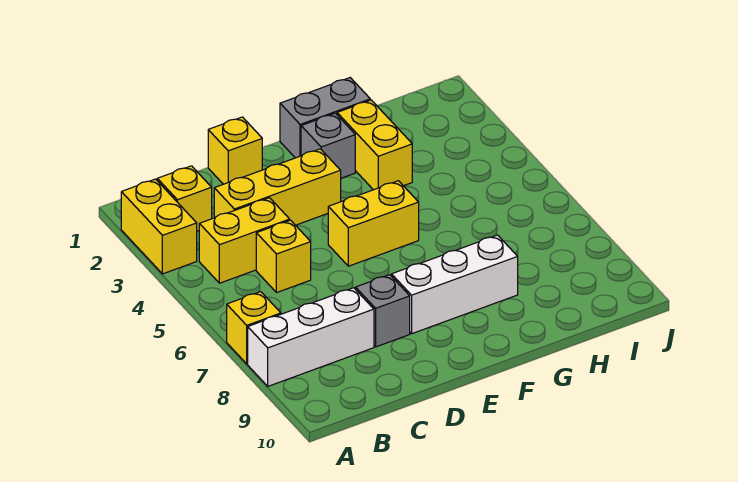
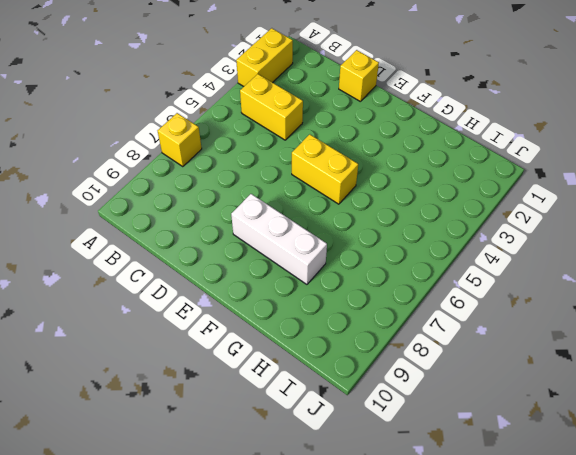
none -> white 1x3 brick [248,288,374,386]
none -> yellow 1x1 brick [157,166,212,231]
none -> yellow 1x3 brick [214,149,341,225]

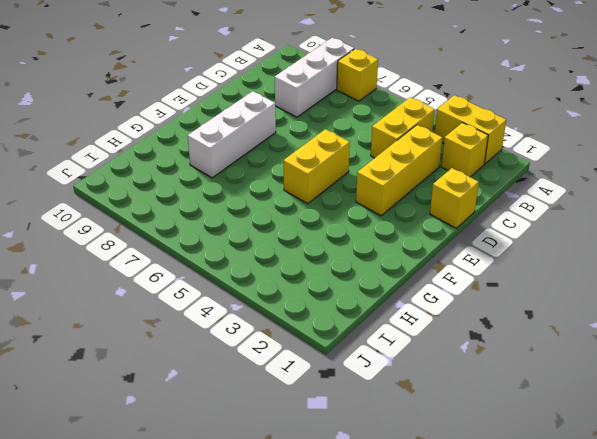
none -> yellow 1x1 brick [256,220,311,293]
none -> grey 1x1 brick [356,275,410,347]
none -> grey 1x2 brick [280,78,370,158]

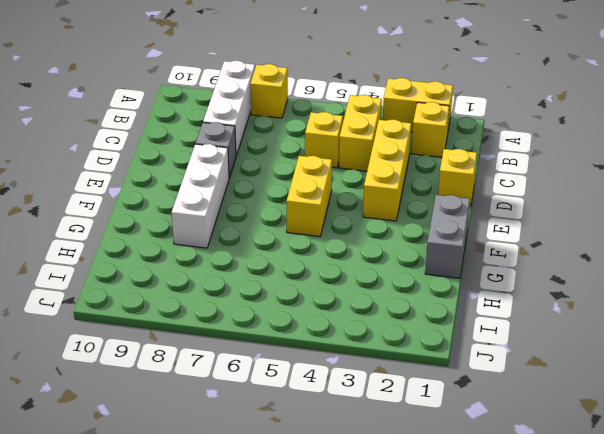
none -> grey 1x1 brick [301,113,355,178]
none -> yellow 1x2 brick [337,100,412,190]

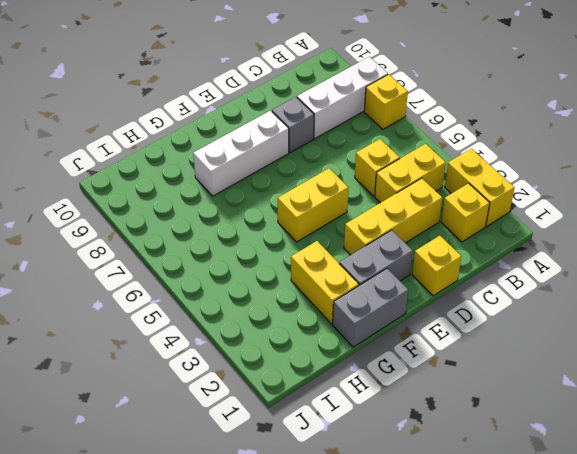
grey 1x2 brick [340,230,413,285] -> grey 1x1 brick [301,113,355,178]

